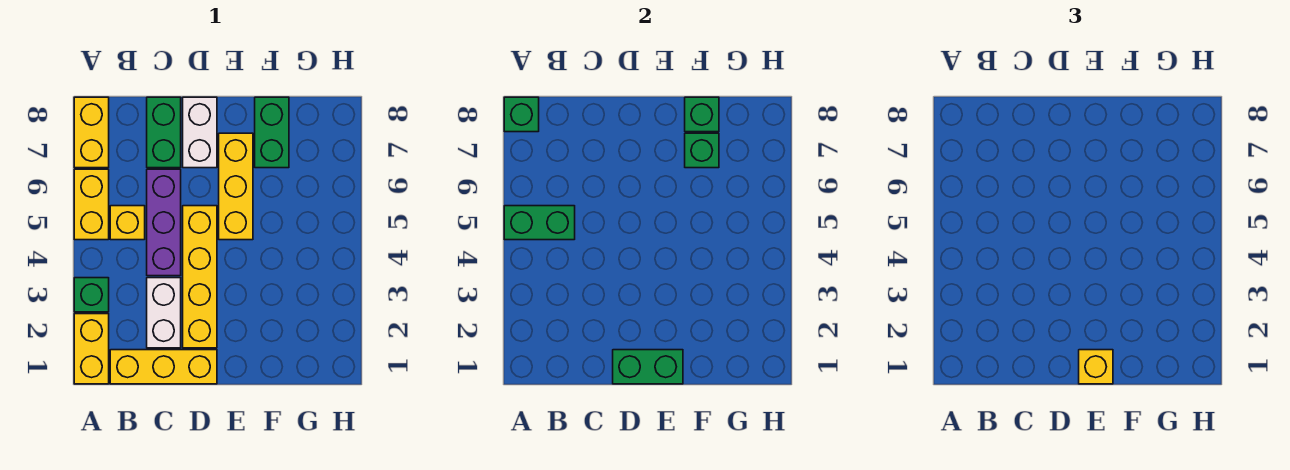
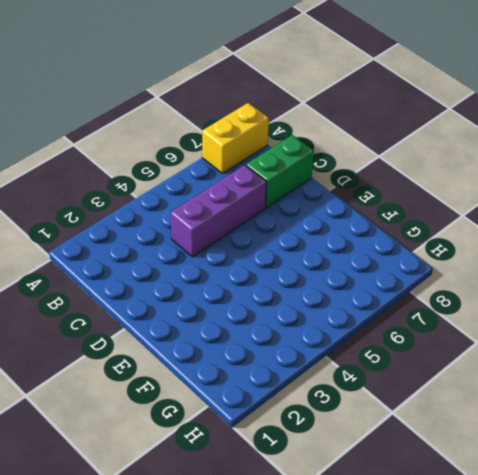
none -> yellow 1x2 brick [74,314,109,384]
none -> green 1x1 brick [74,278,109,312]
none -> yellow 1x2 brick [74,169,109,240]

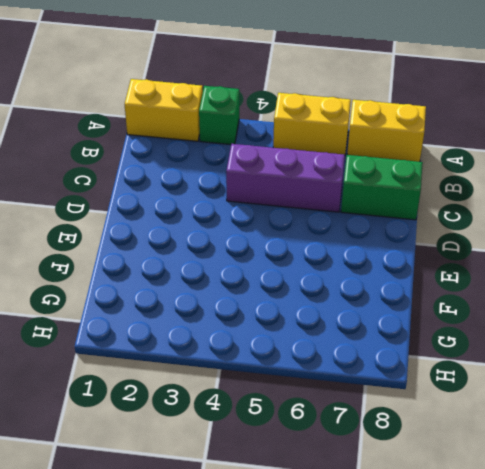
none -> yellow 1x3 brick [110,350,217,384]
none -> yellow 1x1 brick [110,206,145,240]
none -> white 1x2 brick [147,278,181,348]

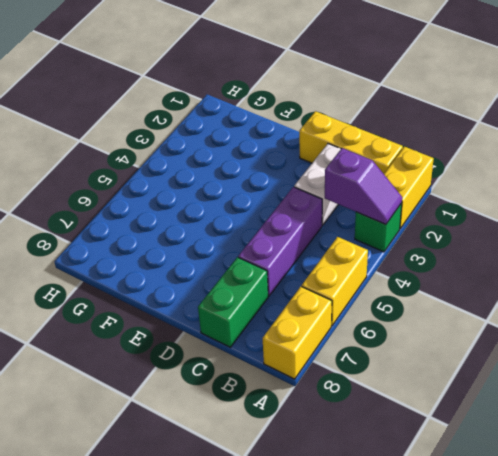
purple 1x2 slope [325,148,402,224] -> none
none -> yellow 1x1 brick [110,206,145,240]
none -> yellow 1x4 brick [183,206,217,348]
none -> white 1x2 brick [183,97,217,168]

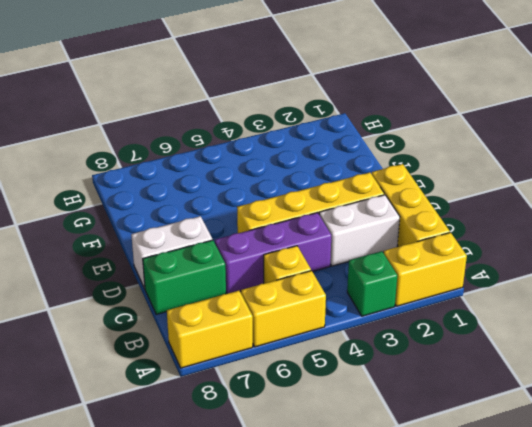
none -> yellow 1x3 brick [219,133,253,240]
none -> green 1x2 brick [255,97,289,168]
none -> green 1x2 brick [504,206,575,240]

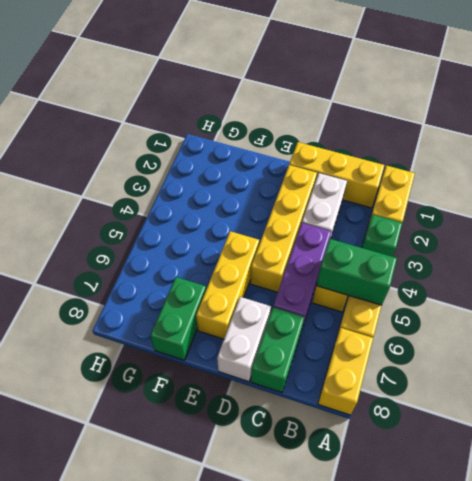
none -> green 1x1 brick [504,97,539,132]
none -> green 1x2 brick [613,350,683,384]
none -> green 1x1 brick [685,133,719,168]

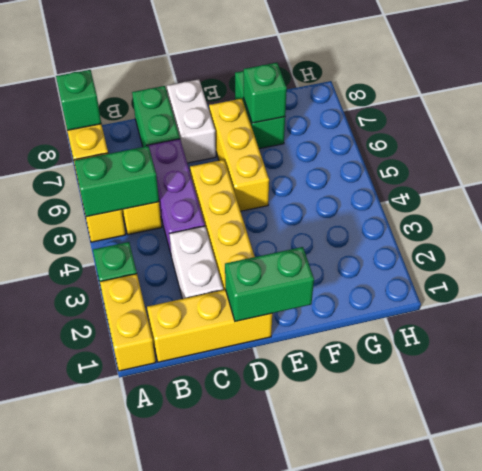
none -> green 1x1 brick [685,97,719,132]
none -> yellow 1x1 brick [1079,350,1113,384]

